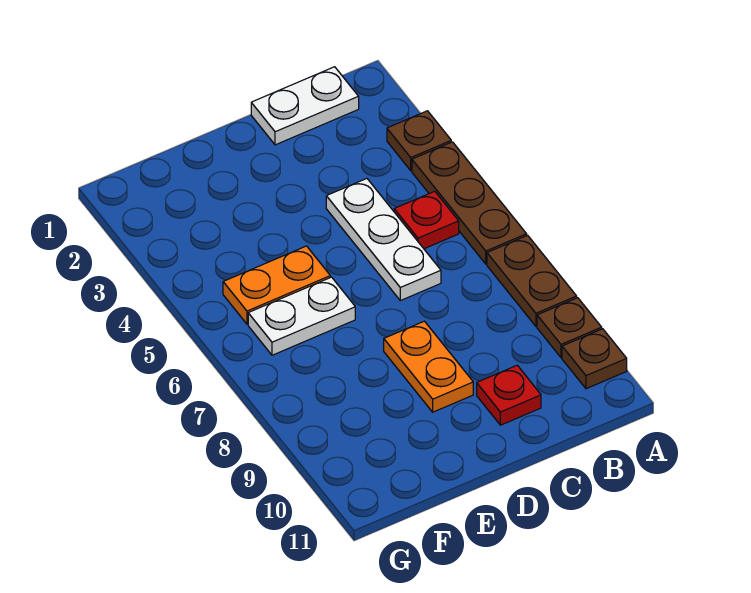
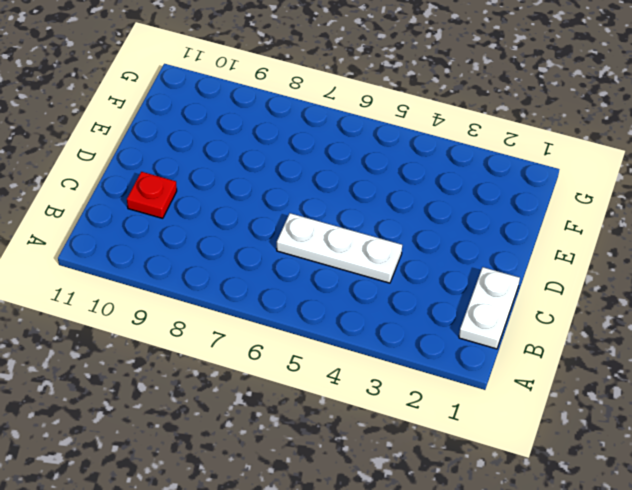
none -> brown 1x1 plate [387,111,451,171]
none -> brown 1x3 plate [412,142,527,264]
none -> brown 1x2 plate [487,235,577,326]

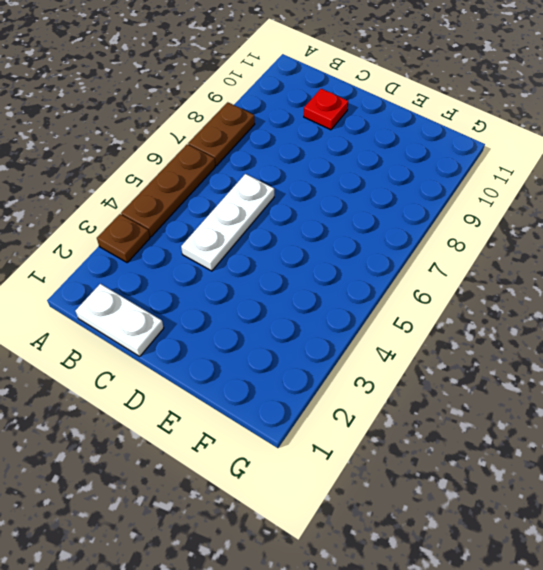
none -> brown 1x1 plate [537,298,602,357]
none -> brown 1x1 plate [562,329,627,389]
none -> red 1x1 plate [394,191,459,249]

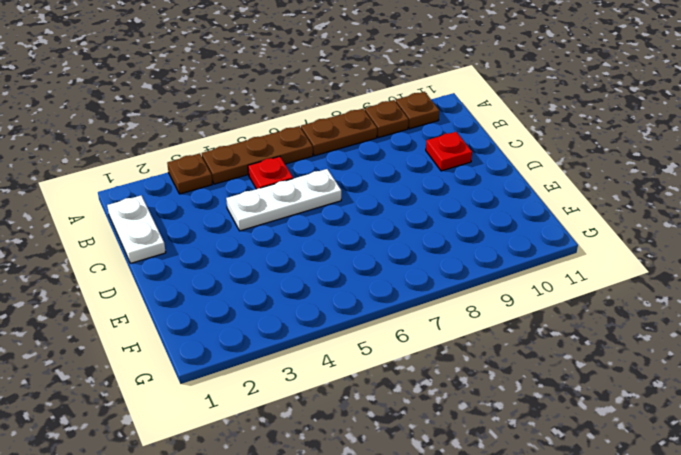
none -> orange 1x2 plate [384,321,473,412]
none -> orange 1x2 plate [223,246,330,324]
none -> white 1x2 plate [248,277,355,355]

